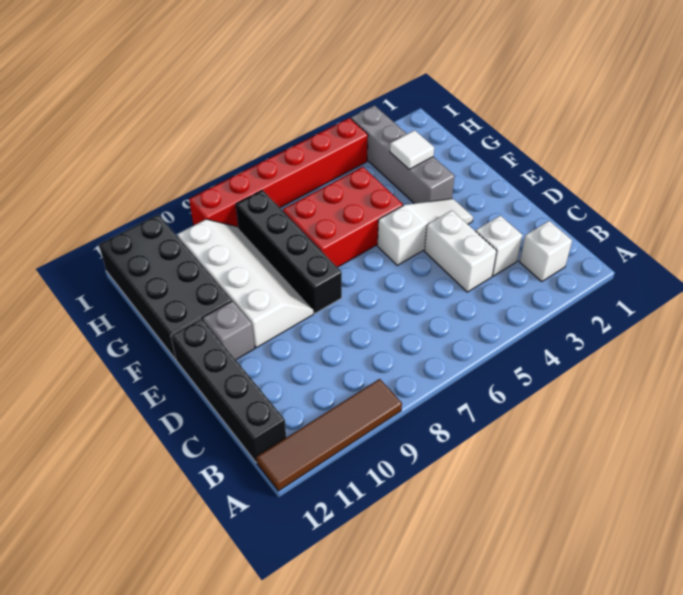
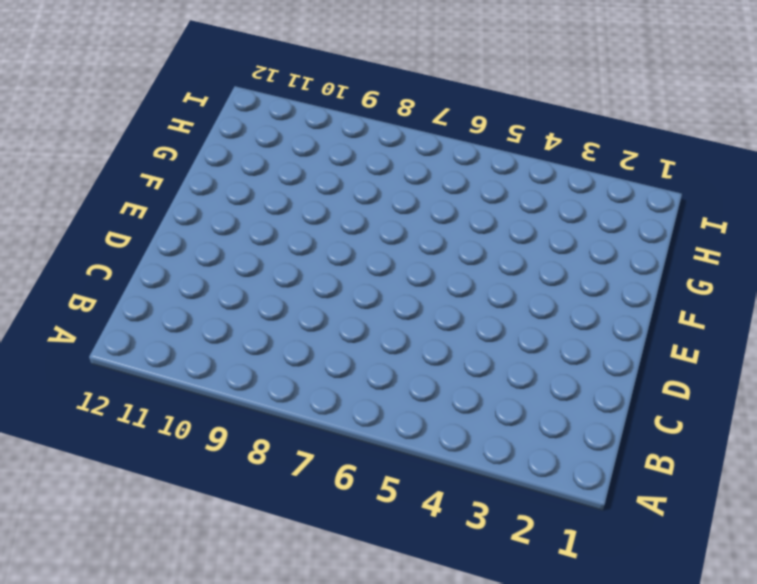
none -> brown 1x4 tile [256,379,402,491]
none -> white 1x1 brick [520,221,572,282]
none -> black 1x4 brick [171,319,286,463]

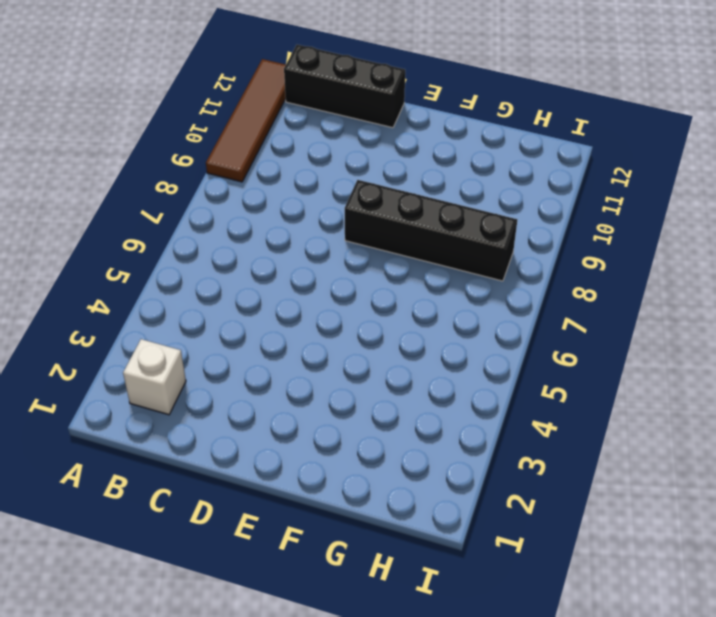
black 1x3 brick [284,45,405,128] -> black 1x4 brick [171,319,286,463]
none -> white 1x1 brick [476,215,523,276]
none -> white 1x2 brick [424,211,497,292]
none -> white 1x3 slope [377,199,473,265]

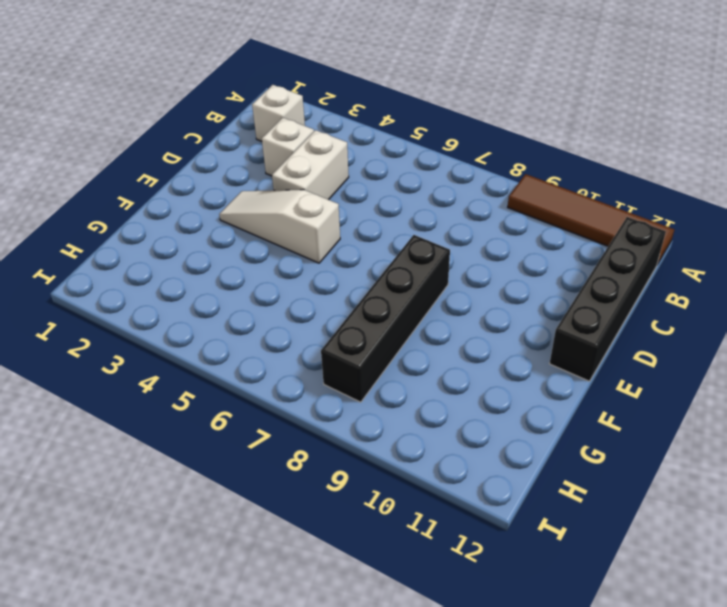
none -> white 2x4 slope [177,219,313,348]
none -> grey 1x1 brick [203,301,255,360]
none -> grey 1x4 brick [351,105,455,203]

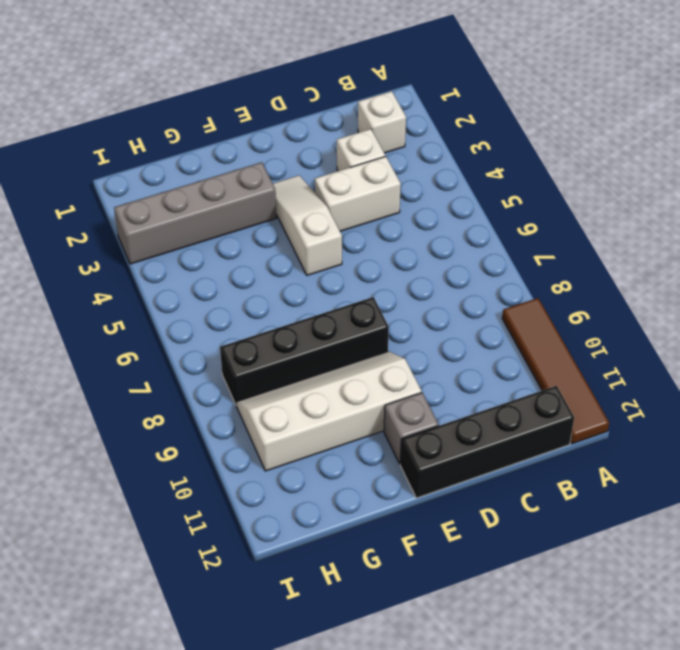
none -> red 2x3 brick [283,167,403,267]
none -> black 2x4 brick [99,215,232,359]
none -> red 1x6 brick [189,118,368,228]

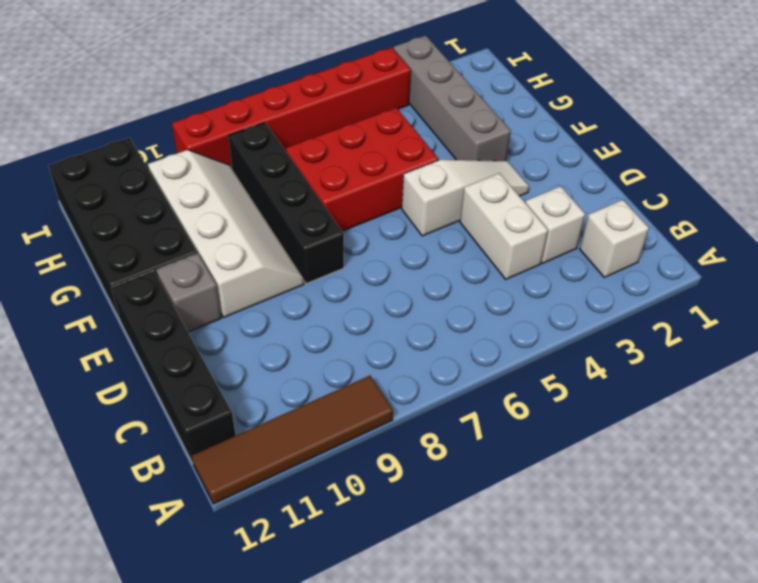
none -> white 1x1 tile [390,130,434,169]

